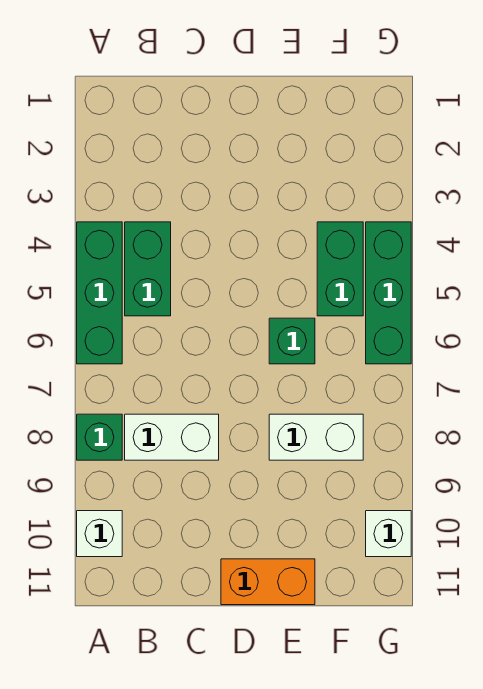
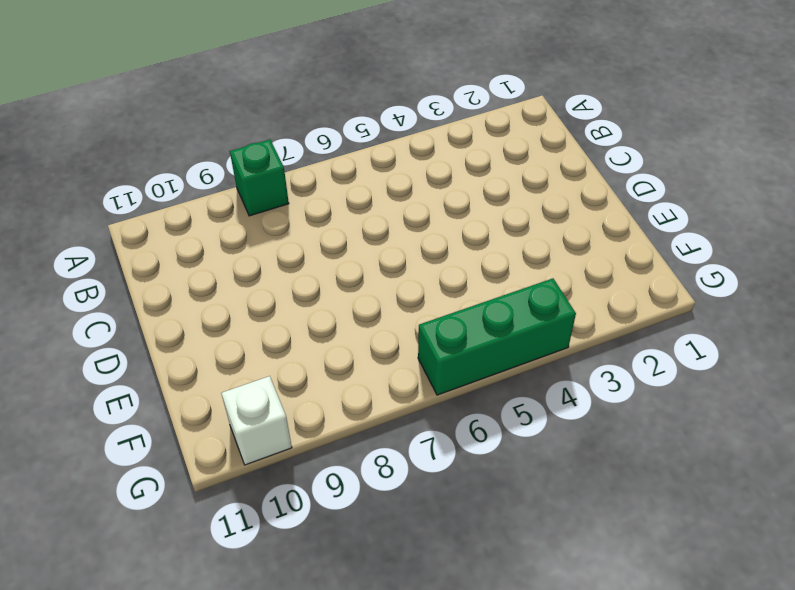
none -> green 1x3 brick [77,222,122,364]
none -> white 1x1 brick [77,511,122,557]

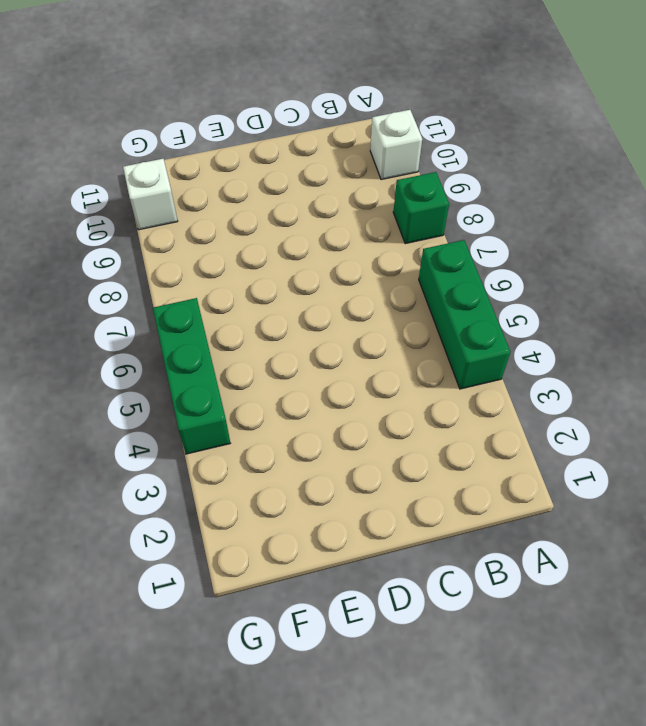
none -> green 1x2 brick [125,222,171,316]
none -> white 1x2 brick [125,414,219,460]

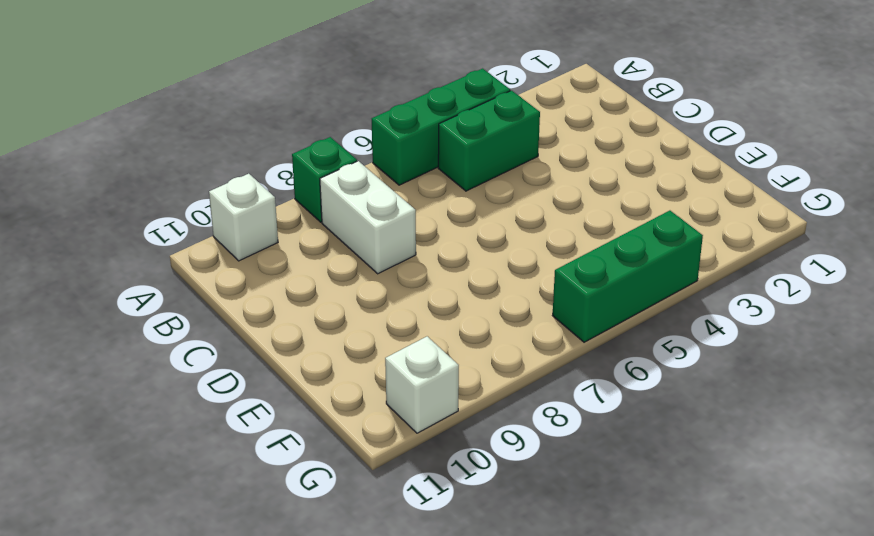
none -> orange 1x2 brick [221,559,315,605]
none -> green 1x1 brick [269,318,315,364]

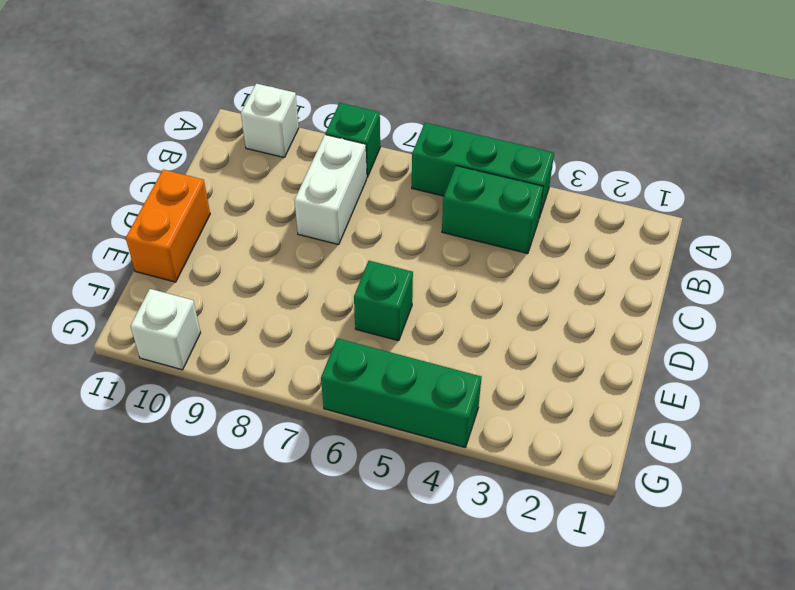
none -> white 1x2 brick [269,414,363,460]
none -> green 1x2 brick [317,222,363,316]

